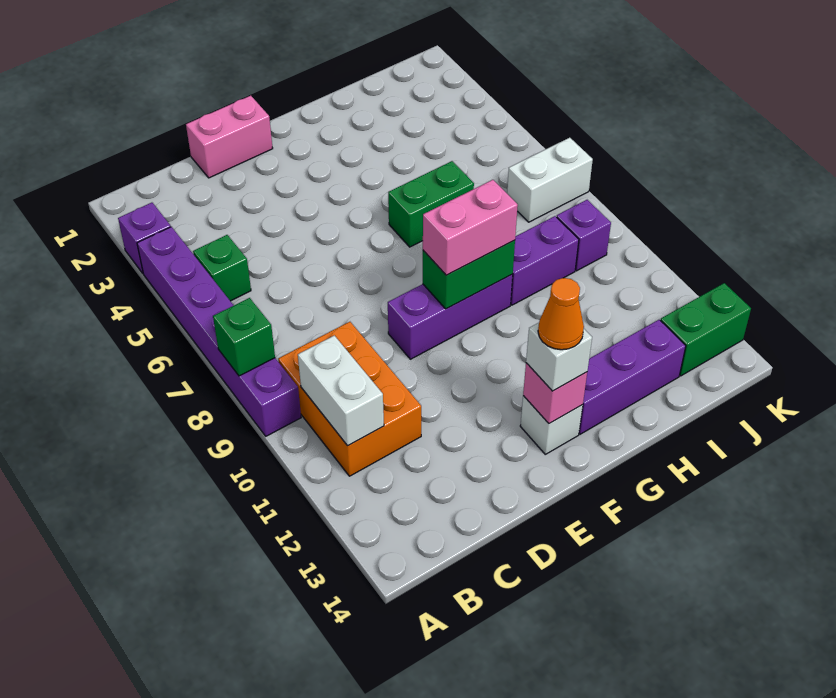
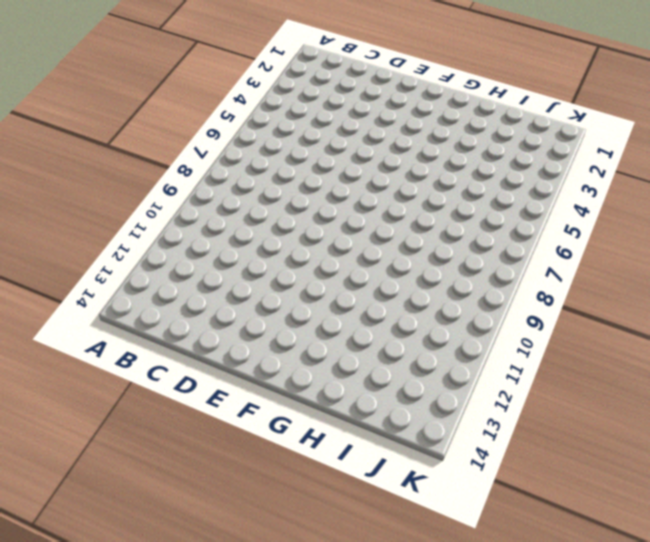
none -> purple 1x1 brick [118,203,171,273]
none -> purple 1x6 brick [137,227,301,436]
none -> green 1x1 brick [193,235,251,301]

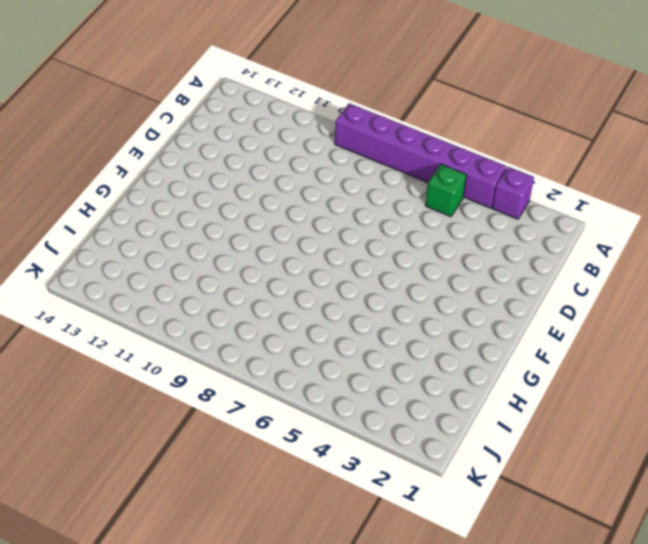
none -> orange 2x3 brick [278,322,421,476]
none -> pink 1x2 brick [186,96,273,178]
none -> purple 1x3 brick [388,274,513,359]

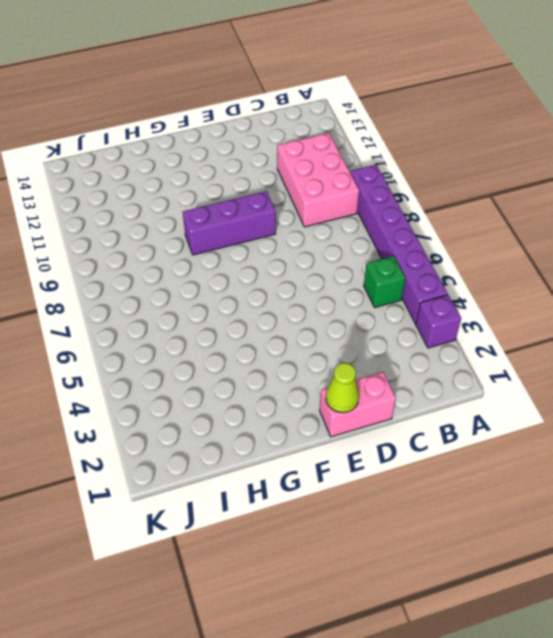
pink 2x3 brick [277,133,359,227] -> orange 2x3 brick [278,322,421,476]
lime 1x1 cone [326,363,359,413] -> none
none -> white 1x1 brick [520,396,583,454]
none -> green 1x2 brick [388,161,474,247]
none -> purple 1x3 brick [579,320,686,434]

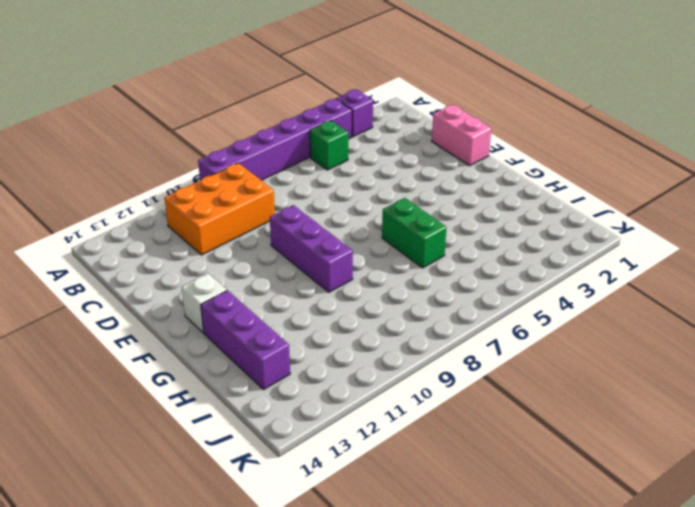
none -> purple 1x2 brick [511,216,579,305]
none -> white 1x2 brick [507,138,593,222]
none -> purple 1x1 brick [557,200,611,271]

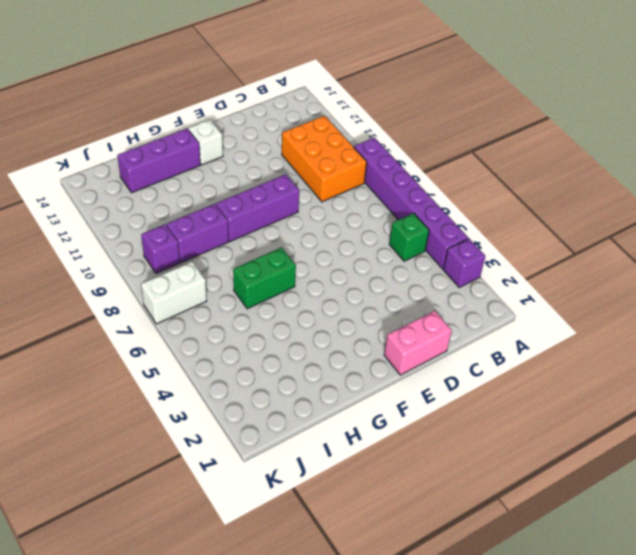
none -> green 1x2 brick [660,283,751,376]
none -> green 1x1 brick [213,298,275,376]
none -> white 1x2 brick [298,335,384,446]

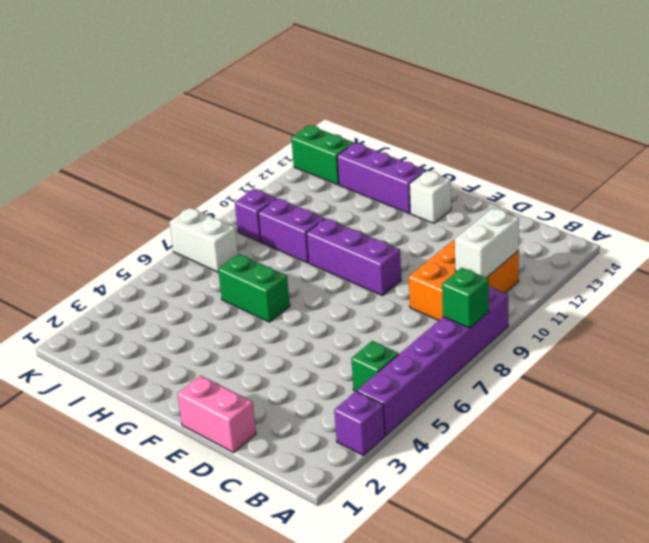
none -> green 1x2 brick [423,240,515,309]
none -> pink 1x1 brick [523,363,587,424]
none -> pink 1x2 brick [423,180,518,275]

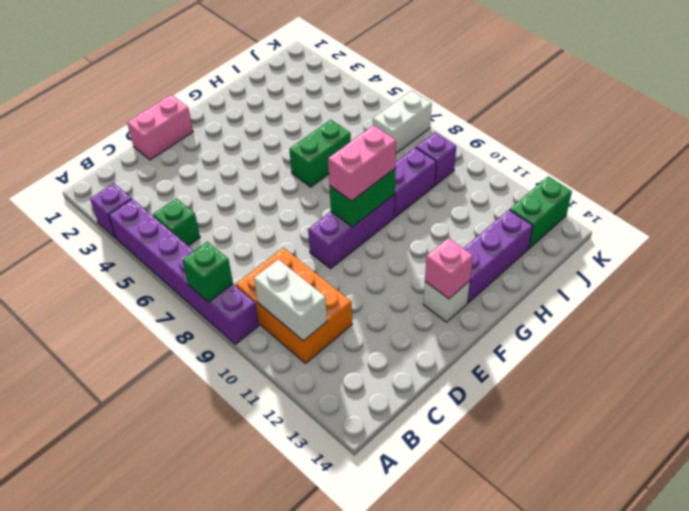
none -> white 1x1 brick [526,323,592,391]
none -> orange 1x1 cone [538,278,584,350]

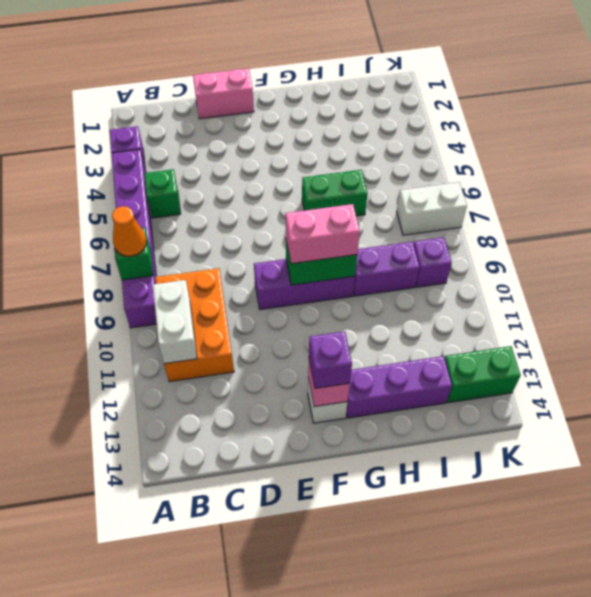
orange 1x1 cone [112,206,147,256] -> orange 1x1 cone moved to [538,278,584,350]
purple 1x1 brick [309,331,352,388] -> white 1x1 brick [526,323,592,391]

